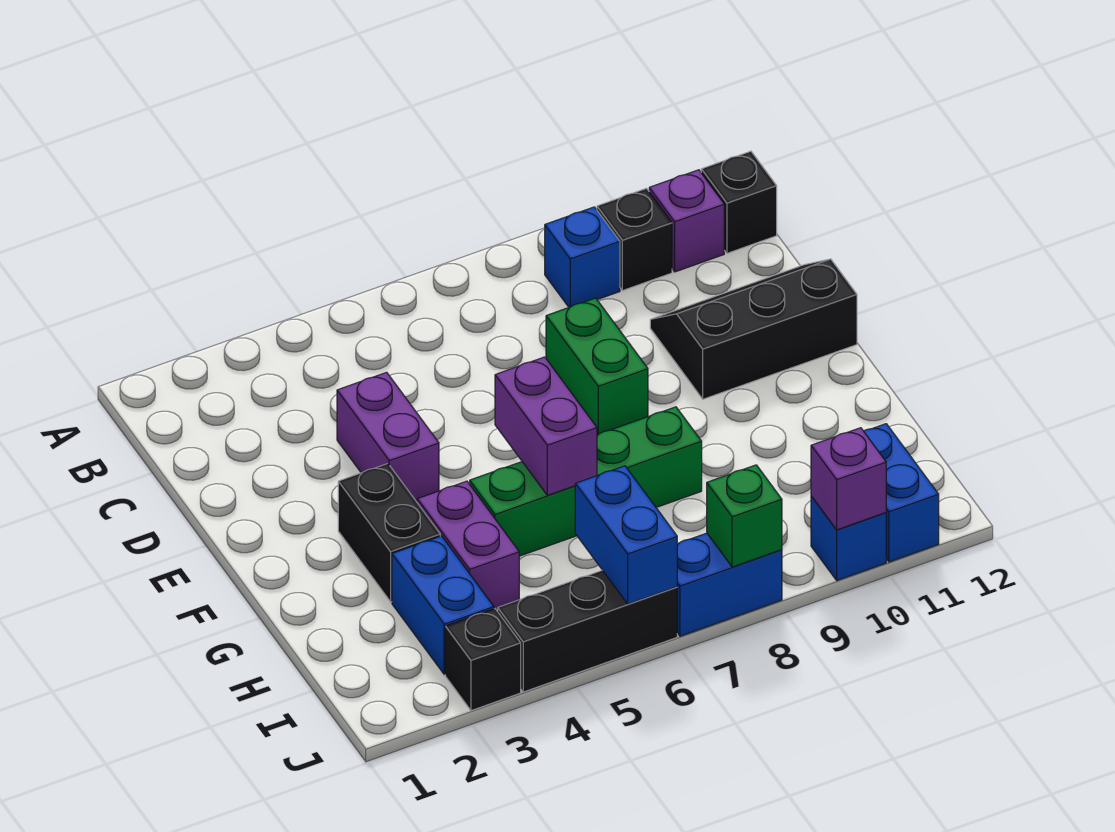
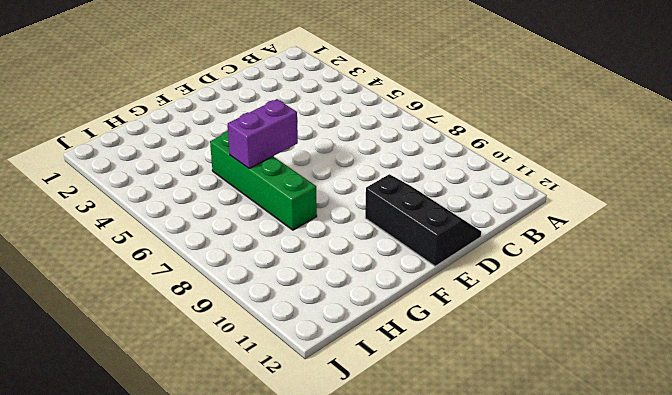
none -> blue 1x1 brick [545,207,620,307]
none -> black 1x1 brick [597,188,672,291]
none -> purple 1x1 brick [649,170,724,272]

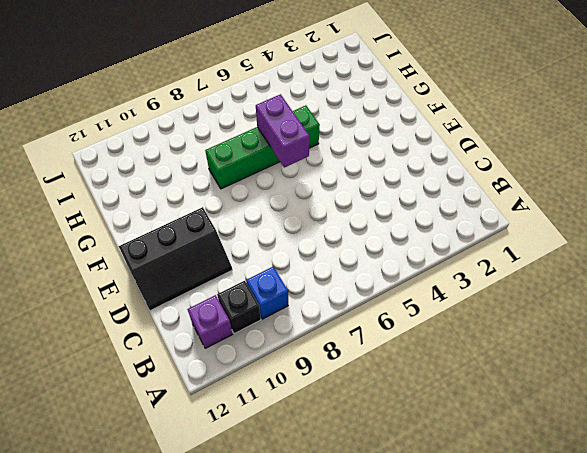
none -> black 1x1 brick [701,151,777,253]
none -> purple 1x2 brick [337,372,439,501]
none -> green 1x2 brick [546,298,648,435]

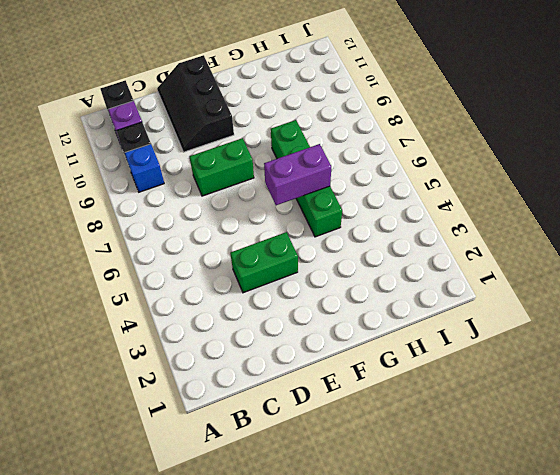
green 1x2 brick [230,232,298,293] -> purple 1x2 brick [337,372,439,501]
none -> black 1x2 brick [338,464,440,602]
none -> purple 1x2 brick [417,481,519,610]
none -> blue 1x2 brick [392,536,494,674]

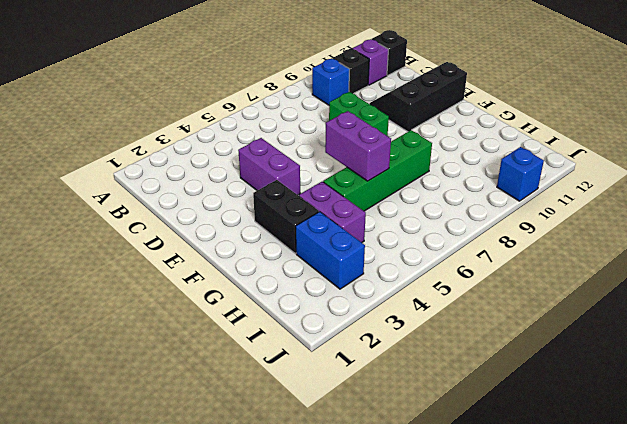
none -> blue 1x2 brick [864,424,939,562]
none -> black 1x1 brick [445,609,521,711]
none -> black 1x3 brick [498,570,677,692]

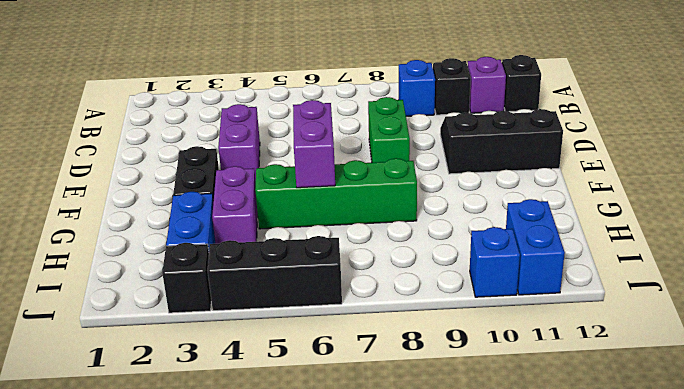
none -> blue 1x2 brick [677,533,782,636]
none -> blue 1x2 brick [575,466,677,604]
none -> green 1x1 brick [707,465,782,567]

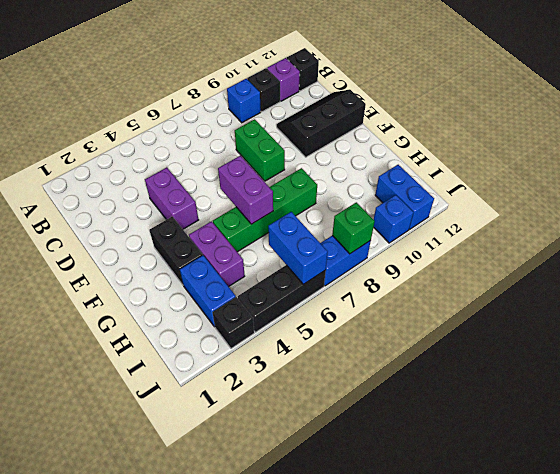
none -> purple 1x1 brick [811,428,886,530]

